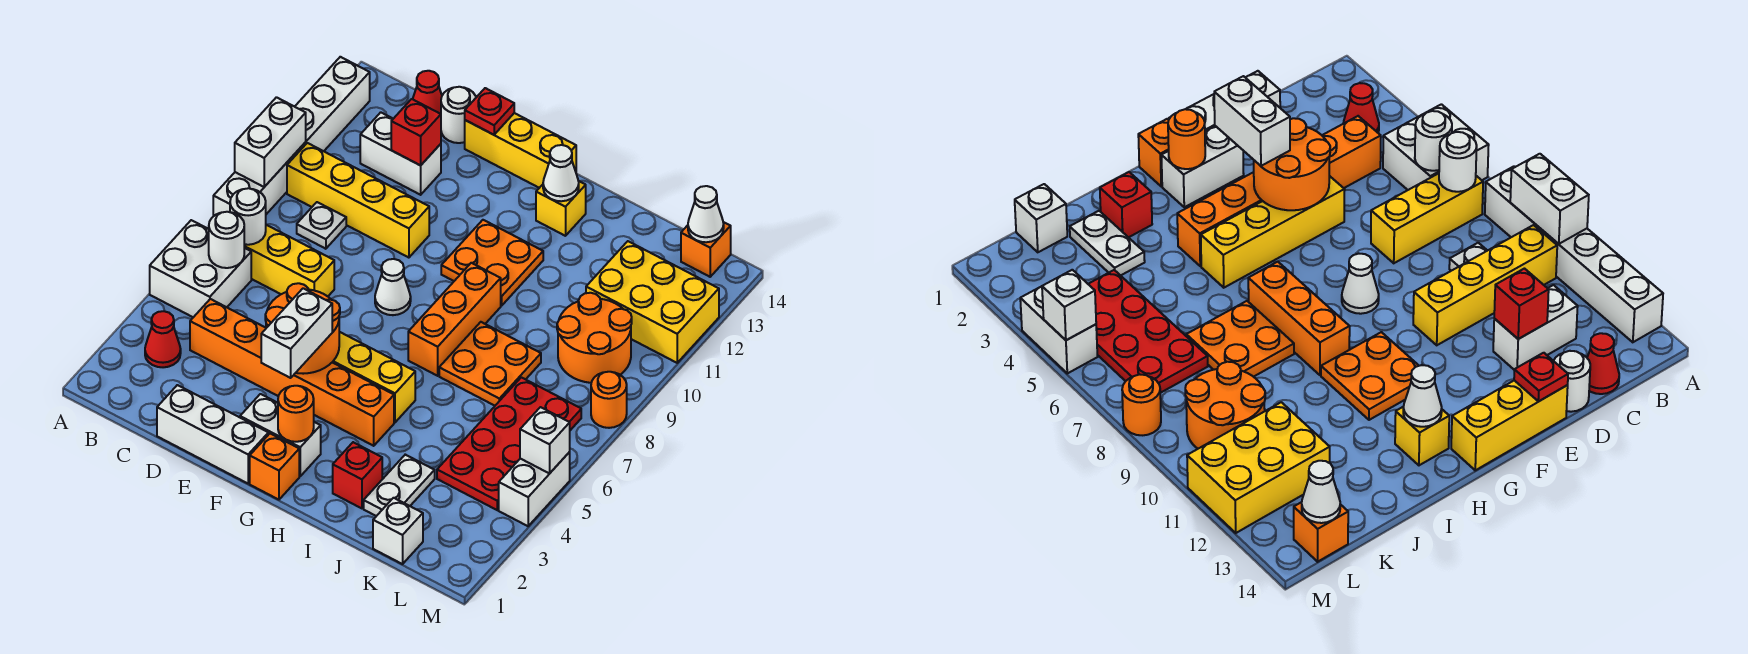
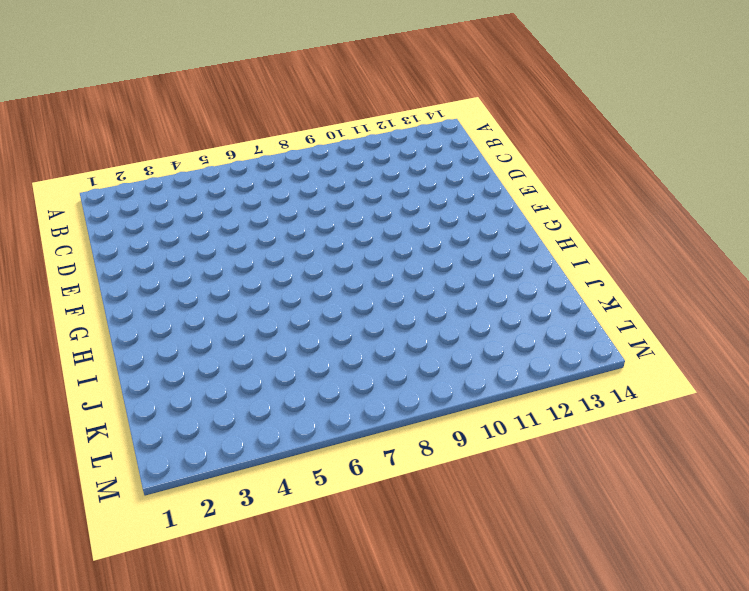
none -> white 2x2 brick [150,220,251,317]
none -> white 1x6 brick [213,57,370,216]
none -> red 1x1 cone [145,311,181,367]
none -> yellow 1x3 brick [244,225,334,296]

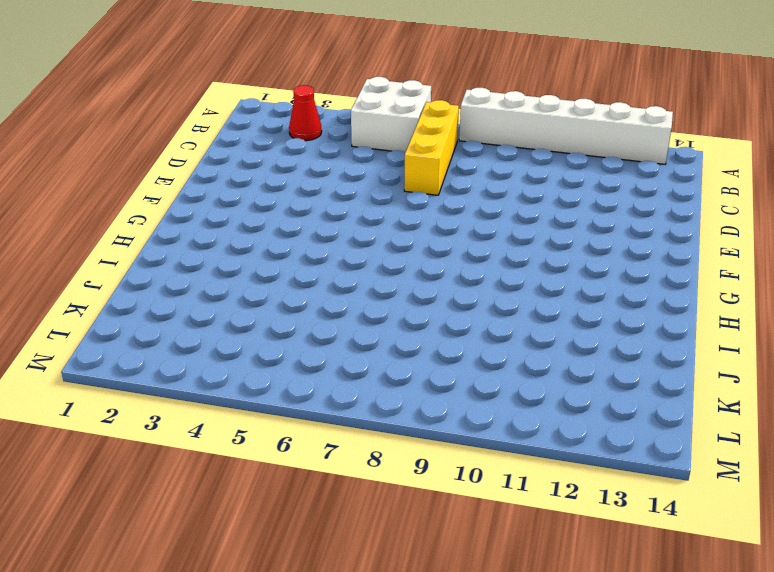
none -> yellow 1x4 brick [287,143,429,258]
none -> orange 1x6 brick [190,299,394,446]
none -> white 1x1 plate [297,202,346,249]
none -> white 1x2 brick [360,112,441,195]

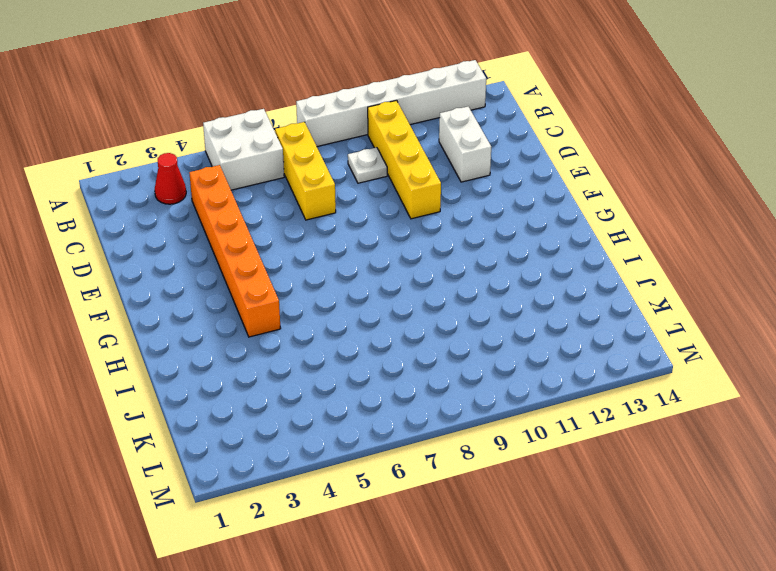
none -> red 1x1 cone [413,71,442,114]
none -> white 1x3 brick [157,385,268,483]
none -> white 1x1 round brick [441,87,476,143]
none -> yellow 1x4 brick [332,332,415,422]

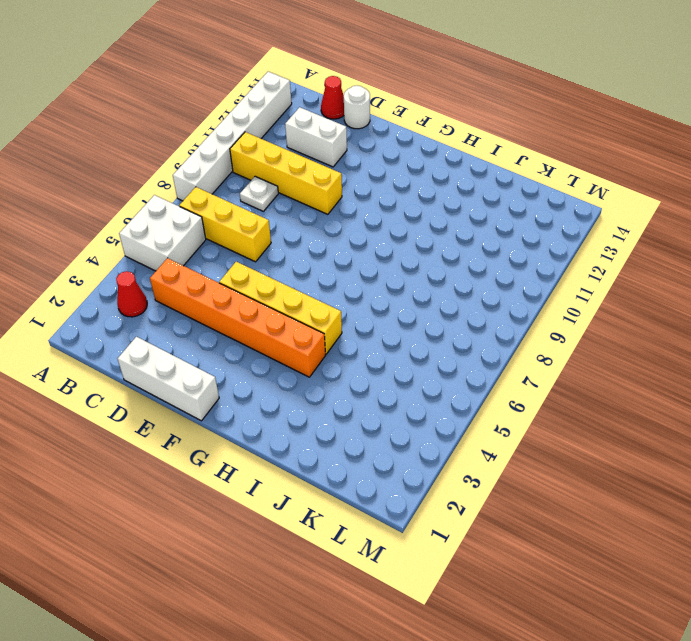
none -> yellow 1x3 brick [465,113,576,188]
none -> white 1x2 brick [240,394,321,476]
none -> white 1x1 cone [375,259,411,315]
none -> orange 1x1 brick [250,433,299,500]

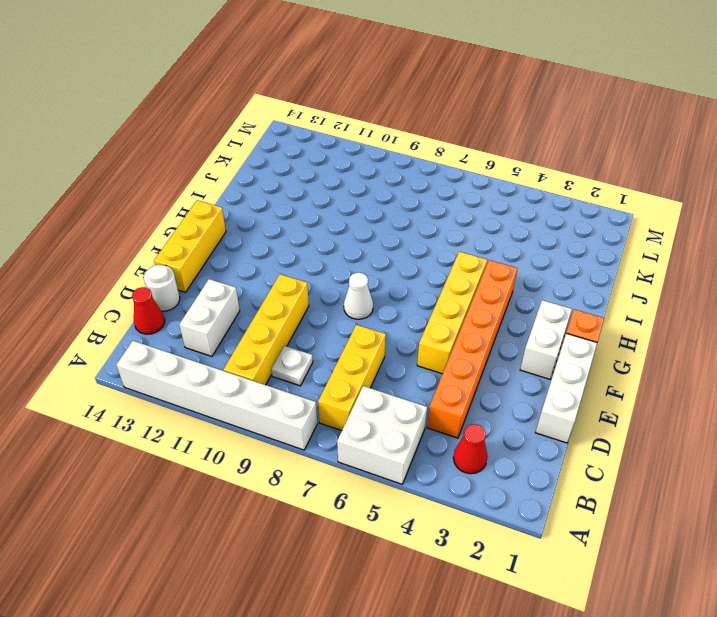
none -> orange 2x2 plate [441,220,543,306]
none -> orange 1x3 brick [408,263,501,376]
none -> yellow 1x1 brick [536,181,586,236]
none -> red 1x1 brick [333,442,382,508]

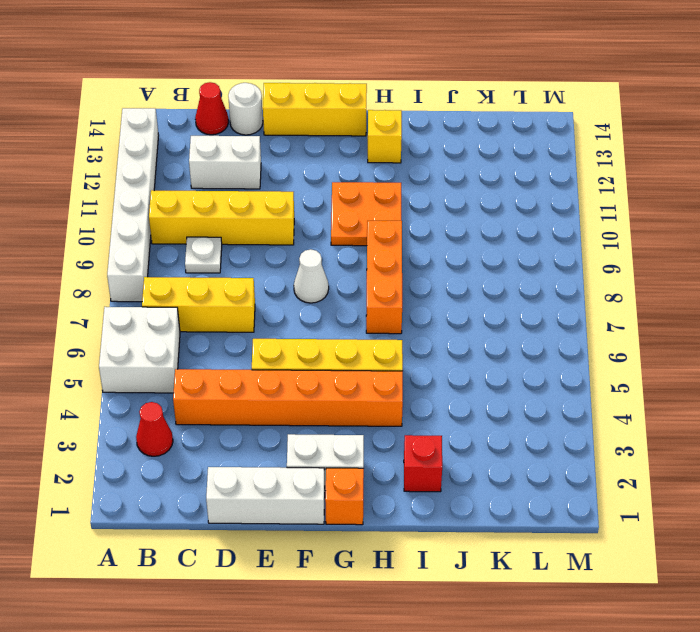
none -> orange 2x2 plate [439,322,541,406]
none -> white 1x2 plate [364,455,435,516]
none -> white 1x1 brick [373,498,423,564]
none -> red 2x4 plate [437,377,581,510]

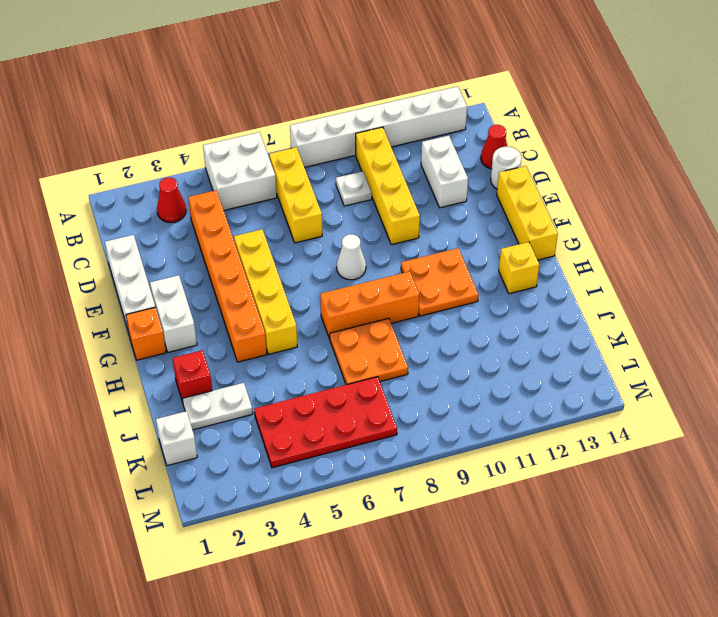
none -> orange 2x2 round brick [557,293,632,383]
none -> yellow 2x3 brick [586,241,719,363]
none -> orange 1x1 brick [681,222,731,277]
none -> white 1x2 brick [499,452,570,526]

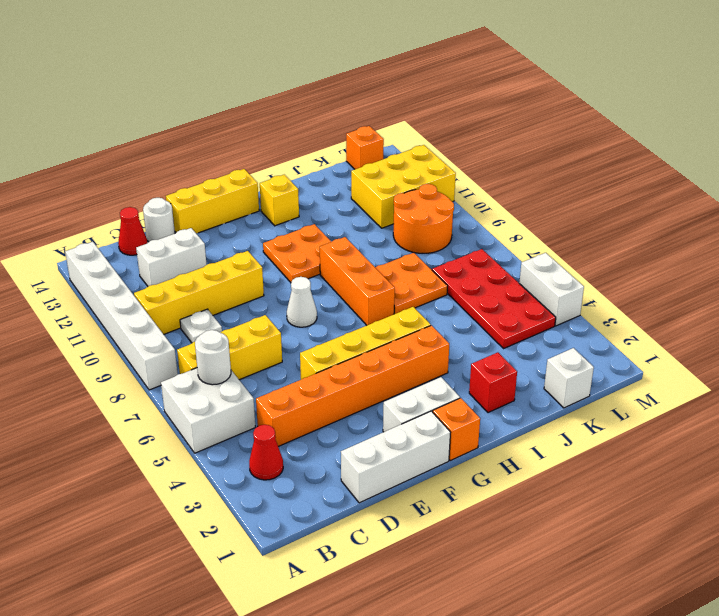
none -> white 1x2 plate [364,455,435,516]
none -> orange 1x1 round brick [591,372,627,428]
none -> white 1x2 brick [235,97,306,187]
none -> white 1x1 round brick [230,188,266,245]

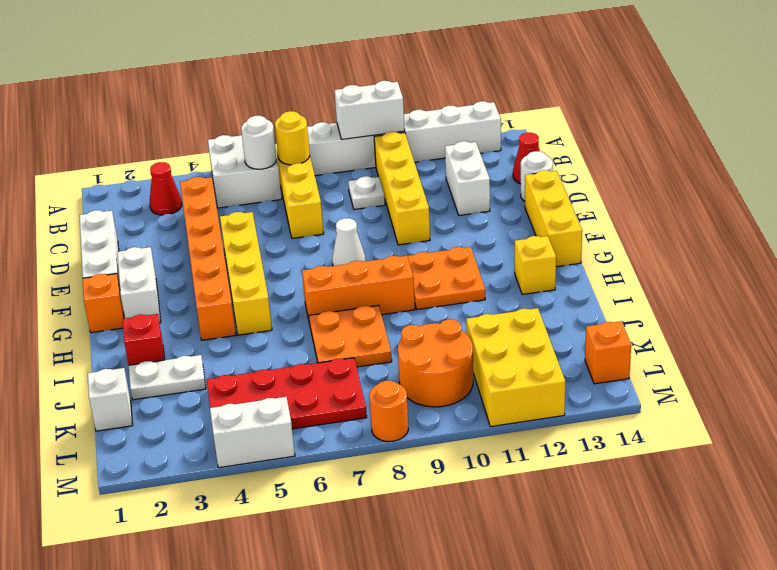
yellow 1x1 round brick [275,111,310,165] -> white 1x1 round brick [230,188,266,245]
none -> red 1x1 brick [391,99,441,165]
none -> orange 2x2 round brick [265,283,340,374]
none -> red 1x1 plate [465,88,514,135]
none -> orange 1x1 round brick [278,386,314,442]

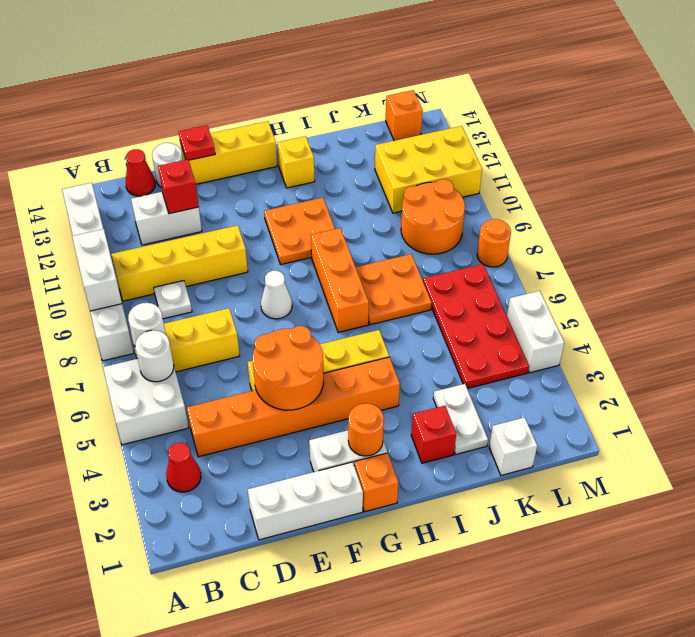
none -> white 1x1 cone [543,145,579,201]
none -> white 1x1 cone [688,186,724,242]
none -> white 1x1 brick [520,407,570,474]
none -> white 1x2 brick [261,288,332,378]

